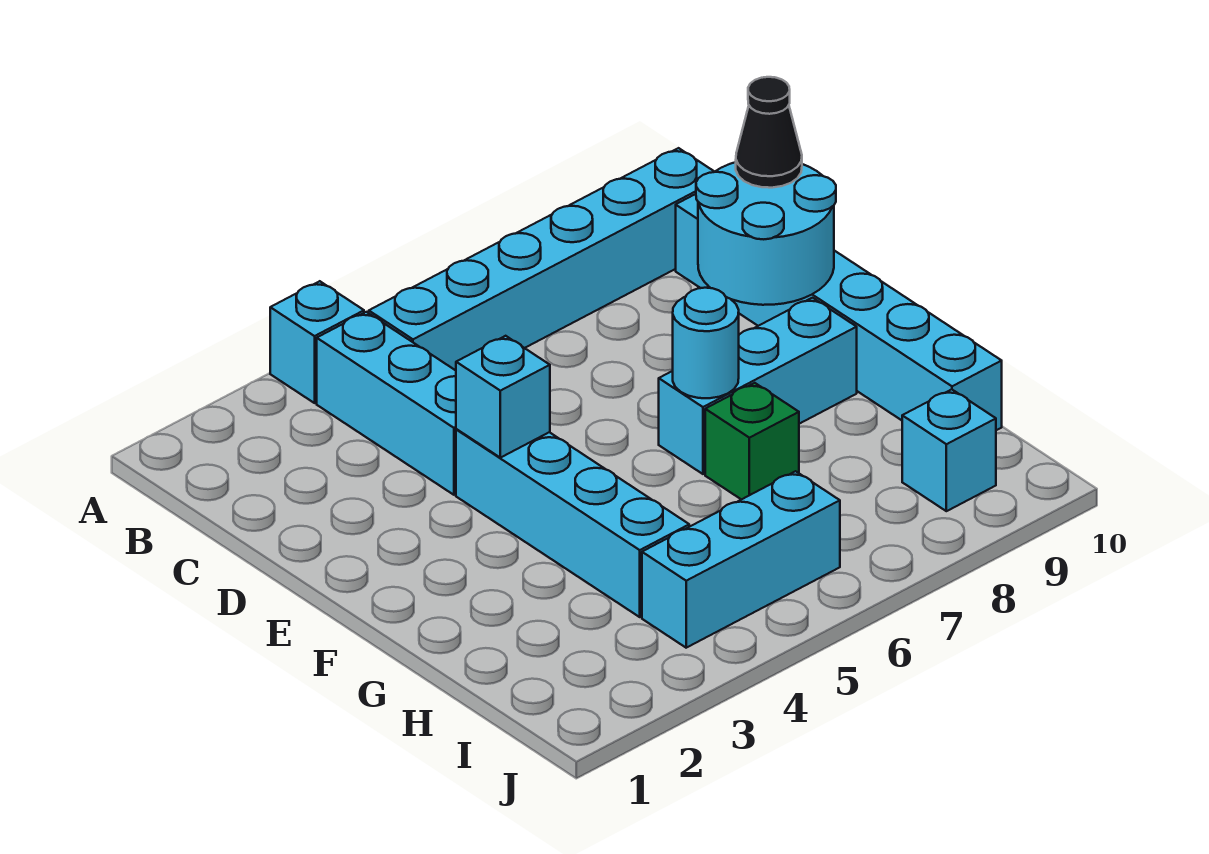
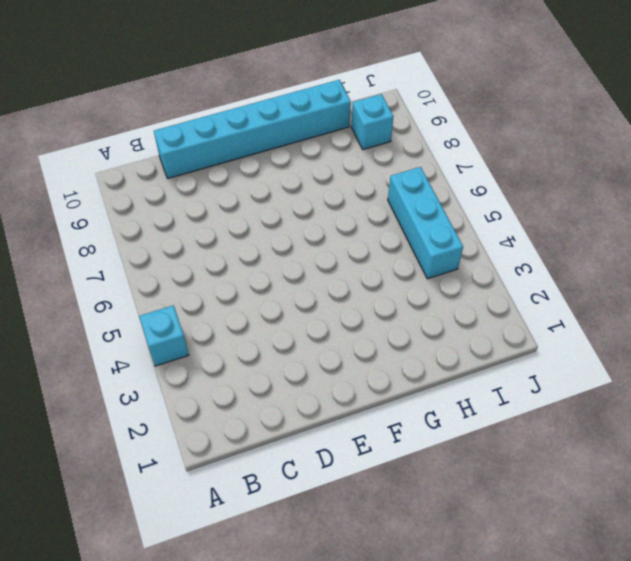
none -> cyan 1x3 brick [317,312,456,495]
none -> cyan 1x6 brick [369,148,714,370]
none -> cyan 1x4 brick [456,429,689,617]

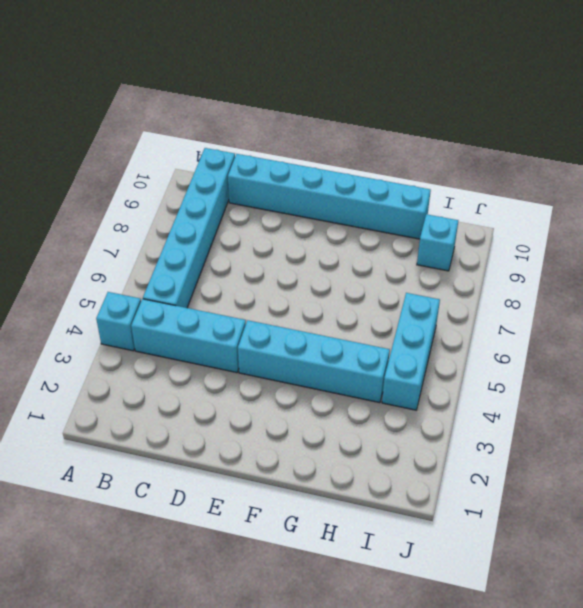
none -> cyan 1x3 brick [659,298,857,474]
none -> green 1x1 brick [705,383,799,500]
none -> cyan 2x2 round brick [696,162,836,305]

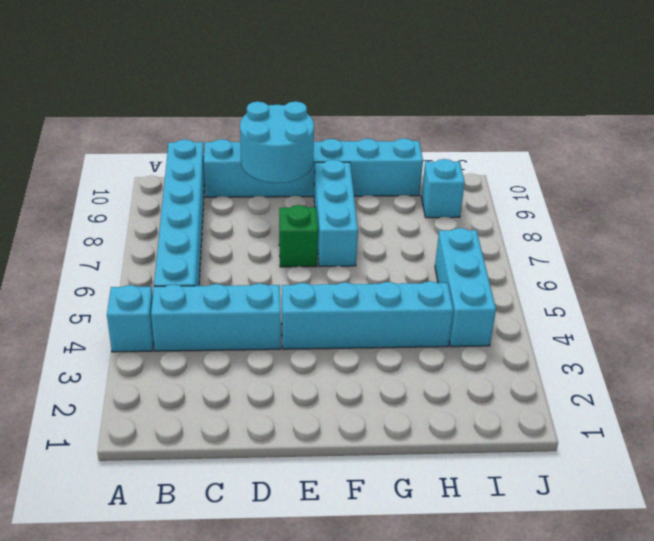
green 1x1 brick [279,205,318,267] -> green 1x1 brick moved to [705,383,799,500]
none -> cyan 1x1 brick [456,336,550,458]
none -> cyan 1x1 round brick [673,288,739,398]
none -> black 1x1 cone [736,77,802,188]

